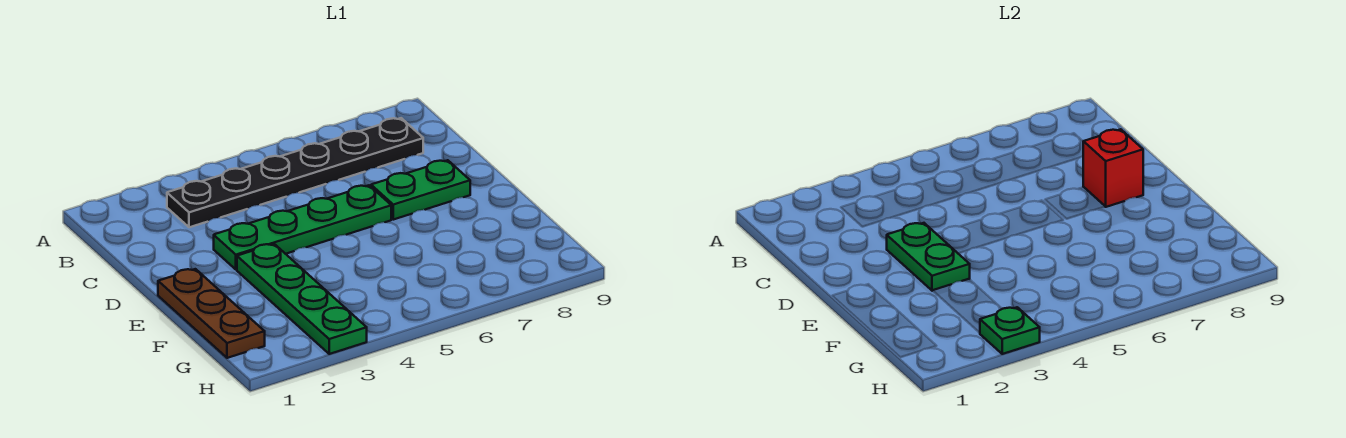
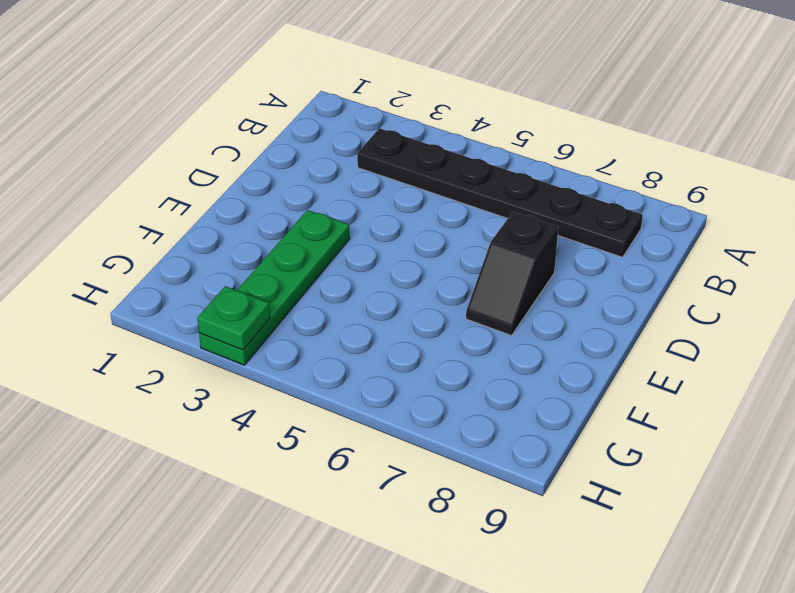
black 1x2 slope [466,212,558,336] -> green 1x2 plate [371,160,470,220]
none -> green 1x4 plate [214,185,391,270]
none -> brown 1x3 plate [158,269,265,358]

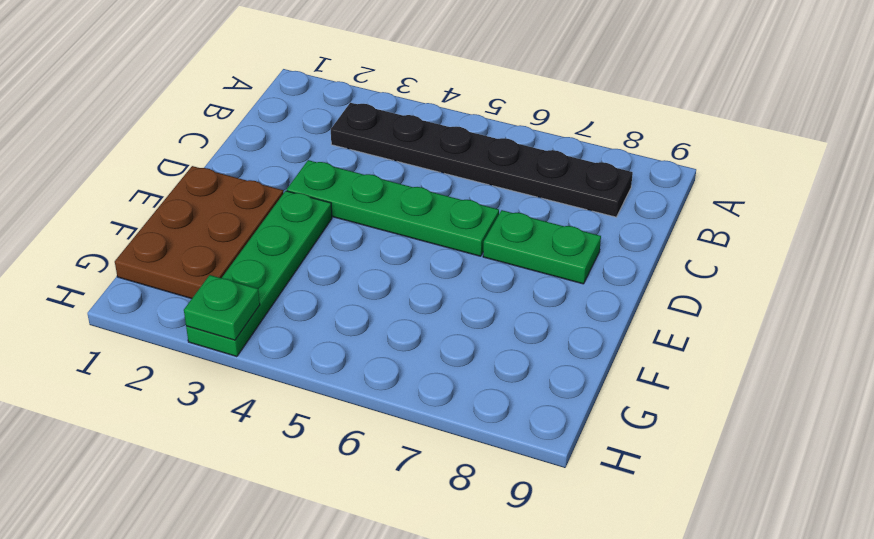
brown 2x3 plate [115,166,283,299] -> brown 1x3 plate [158,269,265,358]
none -> green 1x2 plate [887,223,970,291]
none -> red 1x1 brick [1083,129,1143,207]

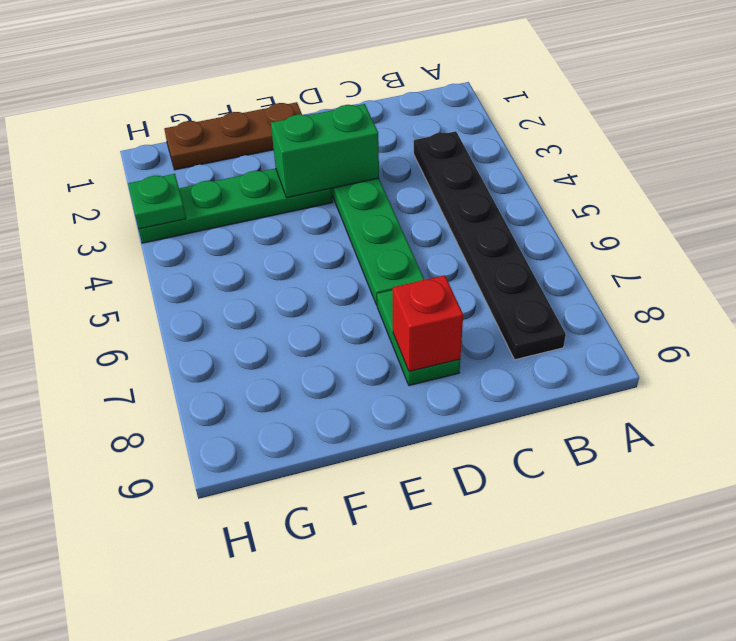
green 1x2 brick [271,104,379,198] -> green 1x2 plate [887,223,970,291]

